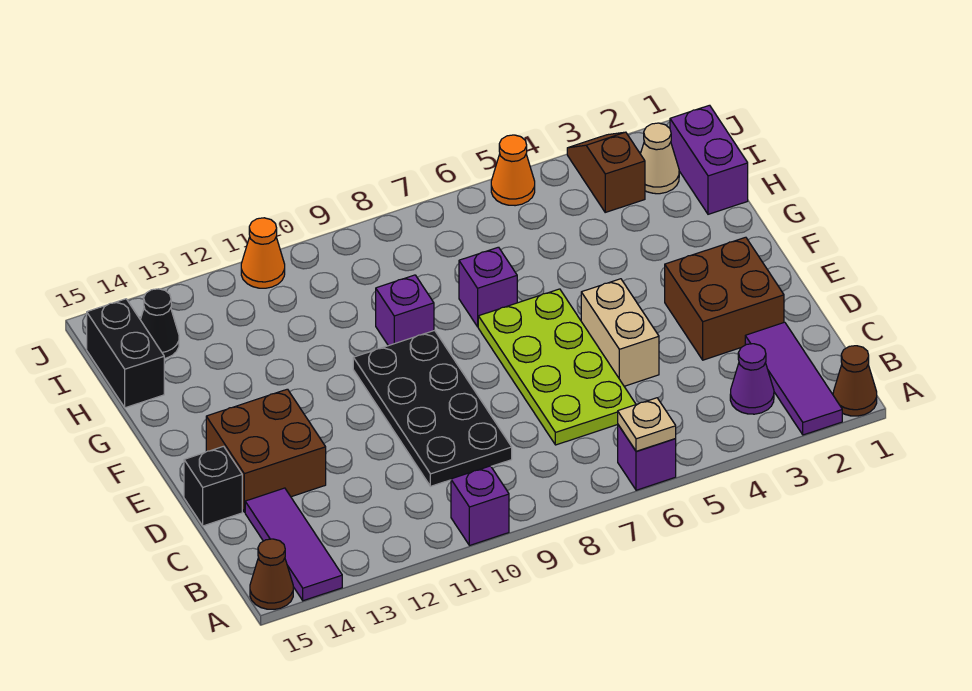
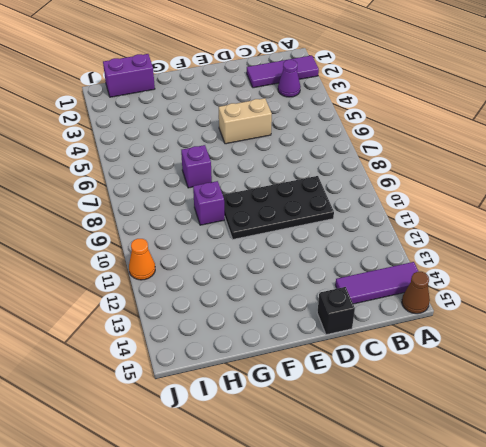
none -> brown 1x1 cone [833,346,877,416]
none -> purple 1x1 brick [618,425,676,490]
none -> purple 1x1 brick [451,466,509,546]

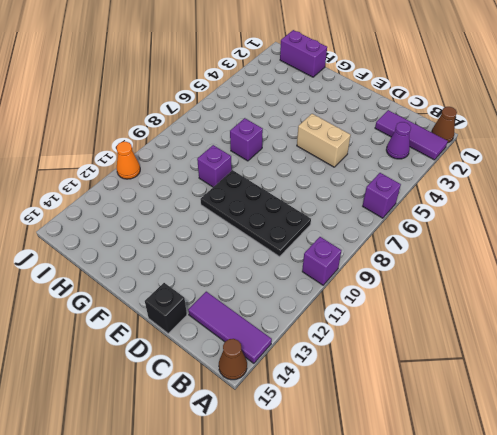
none -> lime 2x4 plate [478,289,636,445]
none -> brown 2x2 brick [665,237,784,360]
none -> brown 2x2 brick [206,389,326,512]

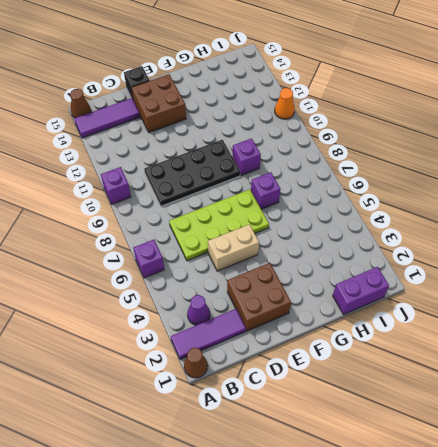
none -> black 1x2 brick [87,299,164,408]
none -> tan 1x1 cone [641,123,679,194]
none -> brown 1x2 slope [567,132,645,212]

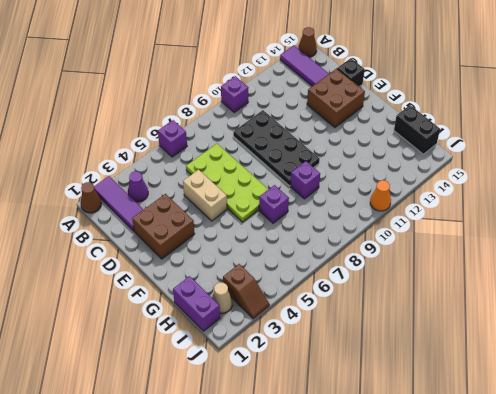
none -> black 1x1 cone [140,289,179,358]
none -> orange 1x1 cone [491,135,535,206]
none -> tan 1x1 plate [618,398,676,451]

